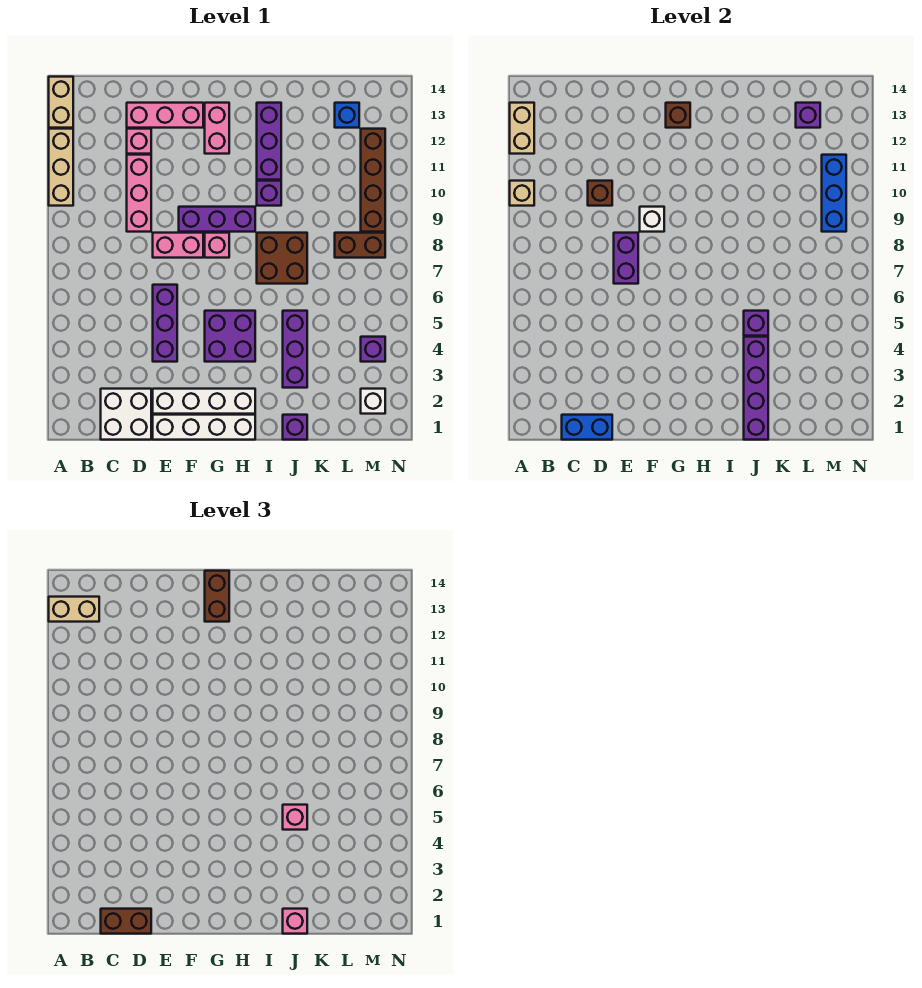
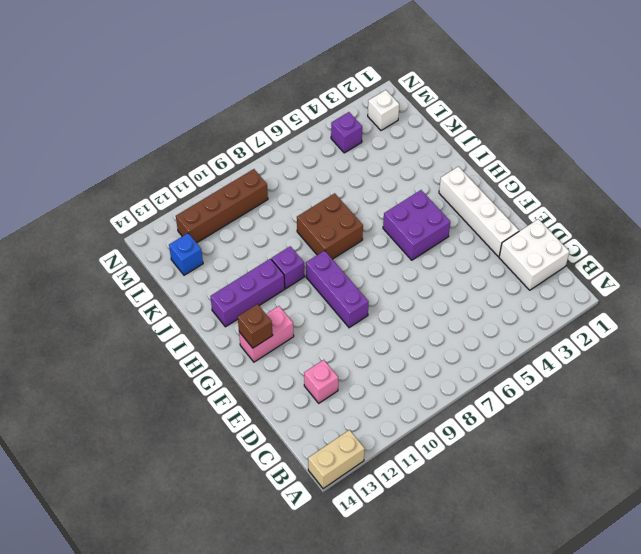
none -> tan 1x3 brick [49,129,73,206]
none -> pink 1x3 brick [127,155,151,232]
none -> pink 1x3 brick [127,103,203,128]
none -> white 1x4 brick [153,415,255,440]

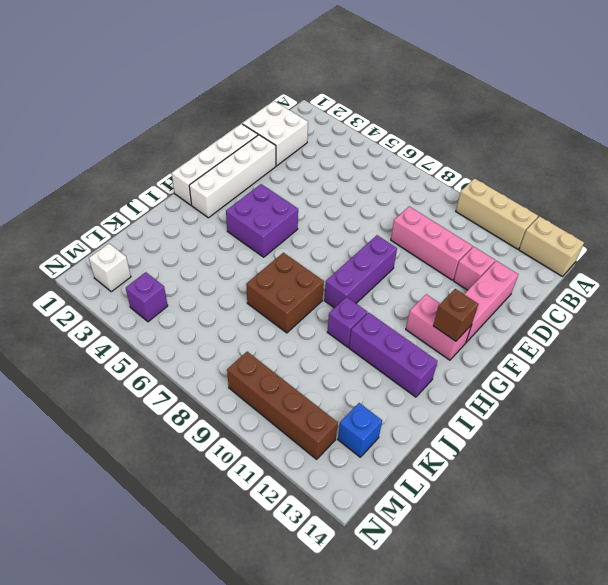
none -> purple 1x3 brick [153,285,177,362]
none -> pink 1x2 brick [153,233,203,258]
none -> pink 1x1 brick [205,233,229,258]
none -> purple 1x1 brick [283,415,307,440]

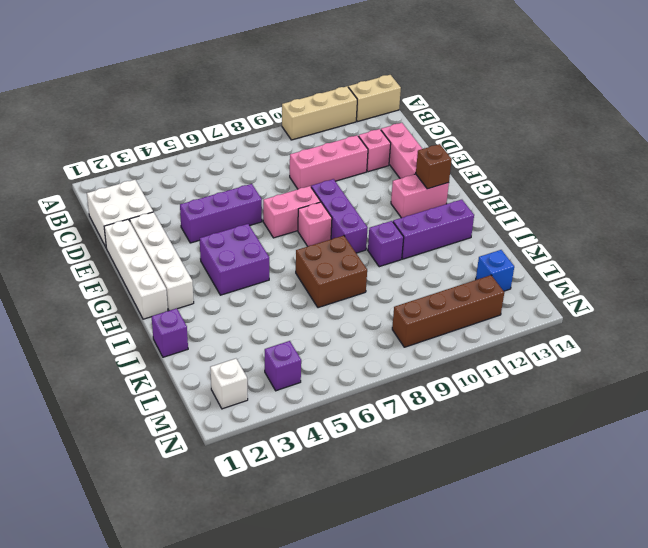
pink 1x2 brick [263,186,321,238] -> pink 1x2 brick turned to [153,233,203,258]
none -> purple 1x3 brick [283,311,307,388]
none -> brown 1x2 brick [335,233,385,258]
none -> tan 1x1 brick [510,181,534,206]
none -> tan 1x2 brick [510,103,534,154]

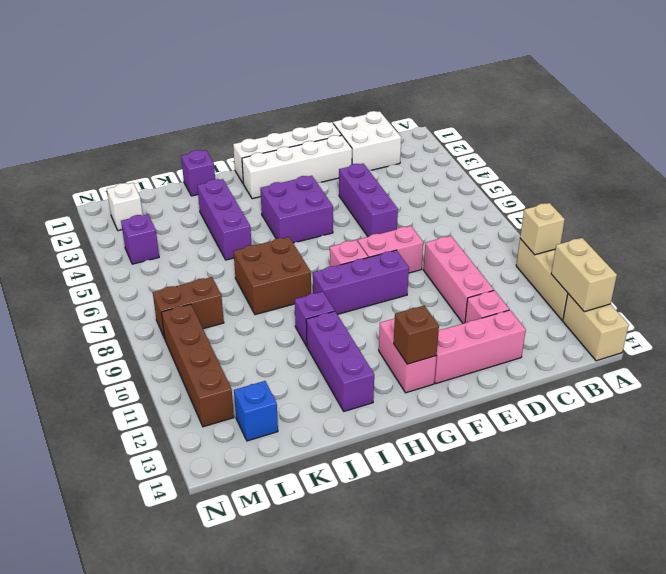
none -> blue 1x2 brick [562,415,612,440]
none -> brown 1x1 brick [588,181,612,206]
none -> purple 1x2 brick [614,233,638,284]
none -> white 1x1 brick [640,207,664,232]

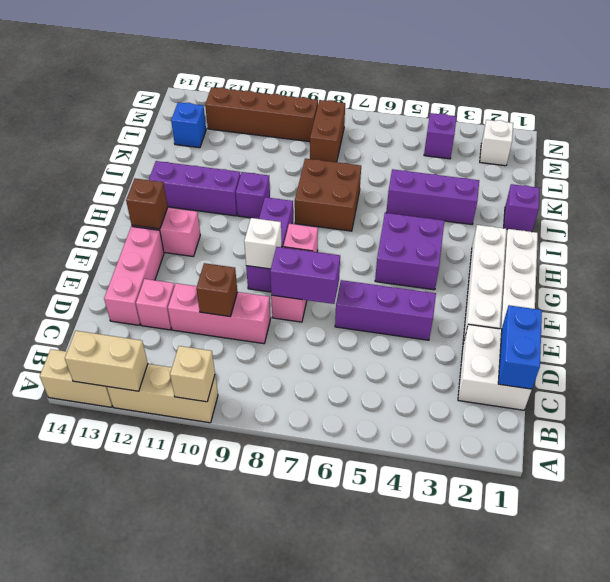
none -> purple 1x4 brick [744,337,768,440]
none -> purple 1x1 brick [744,311,768,336]
none -> purple 1x1 brick [796,103,820,128]
none -> blue 1x3 brick [822,155,846,232]

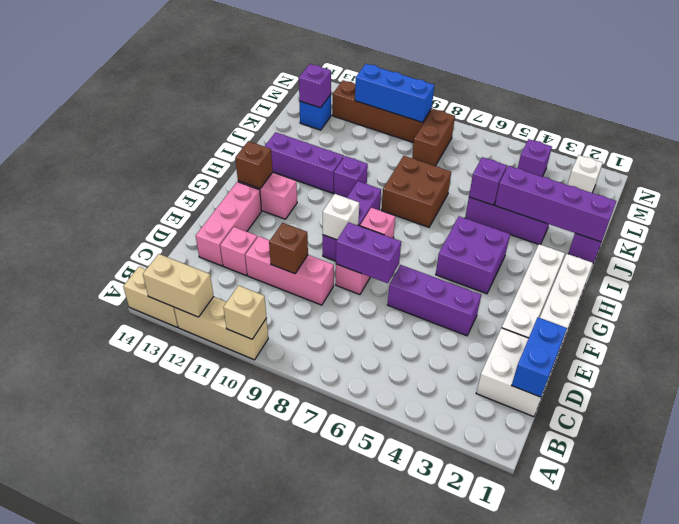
none -> tan 1x2 brick [49,597,99,622]
none -> brown 1x2 brick [101,909,151,934]
none -> brown 1x2 brick [205,571,229,622]
none -> pink 1x1 brick [283,909,307,934]

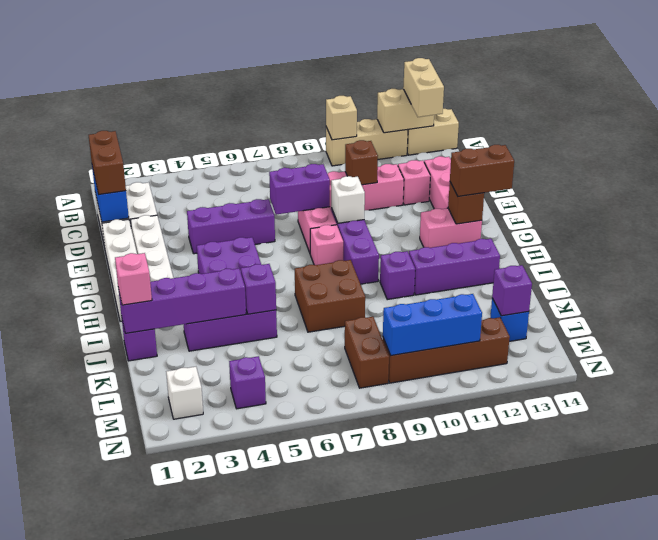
none -> pink 1x1 brick [283,805,307,830]

